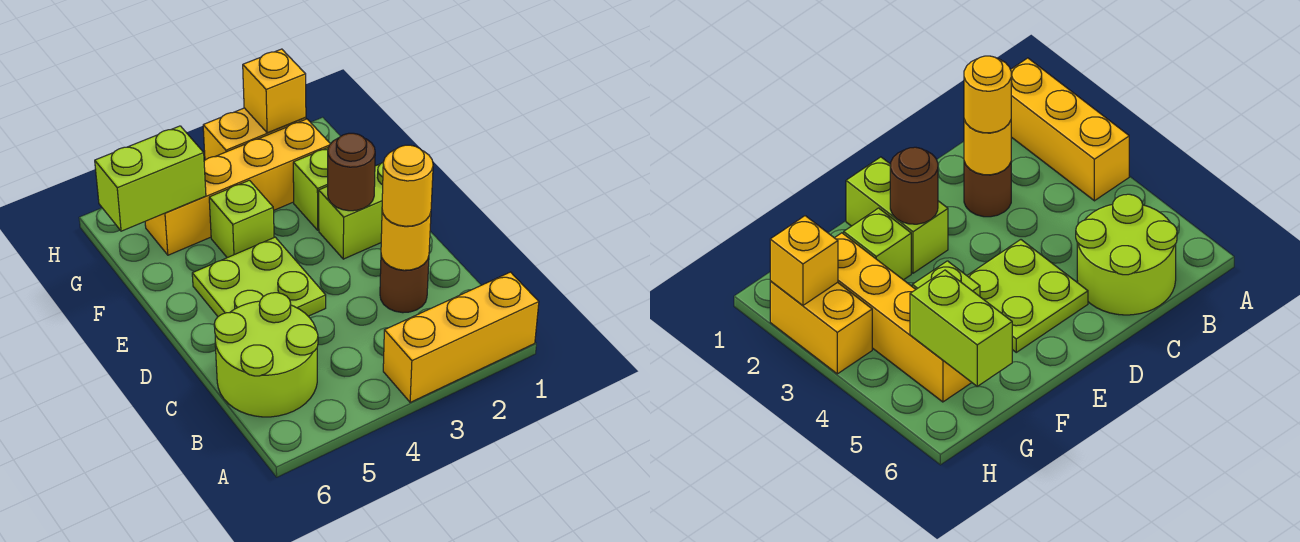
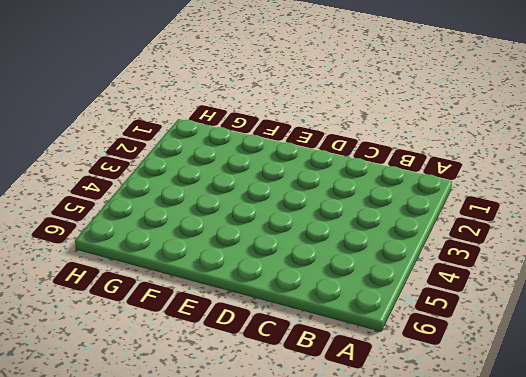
none -> yellow 1x3 brick [383,272,539,402]
none -> lime 2x2 round brick [214,293,318,417]
none -> brown 1x1 round brick [380,256,429,313]

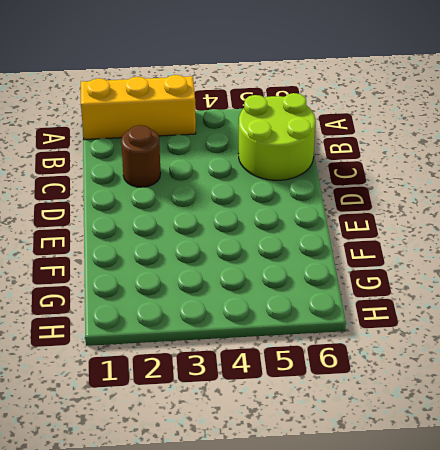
none -> lime 2x2 plate [192,237,326,316]
none -> lime 1x2 brick [319,163,383,259]
none -> lime 1x1 brick [293,148,328,230]

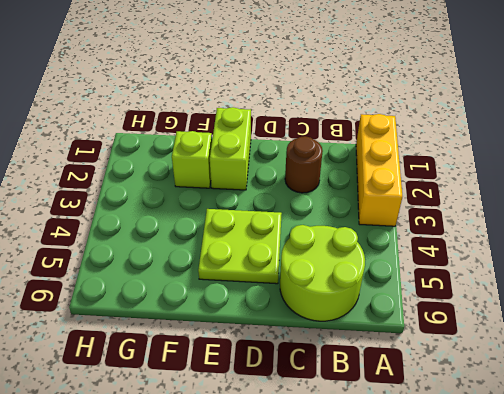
none -> lime 1x1 brick [209,180,274,258]
none -> yellow 1x4 brick [145,119,330,255]
none -> yellow 1x2 brick [203,108,306,160]

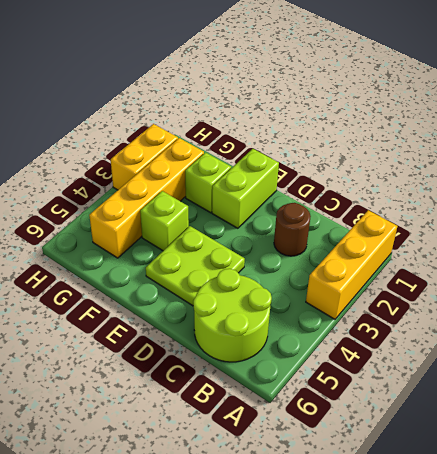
none -> yellow 1x1 round brick [381,211,431,270]
none -> brown 1x1 round brick [328,133,375,211]
none -> lime 1x2 brick [95,126,206,231]

